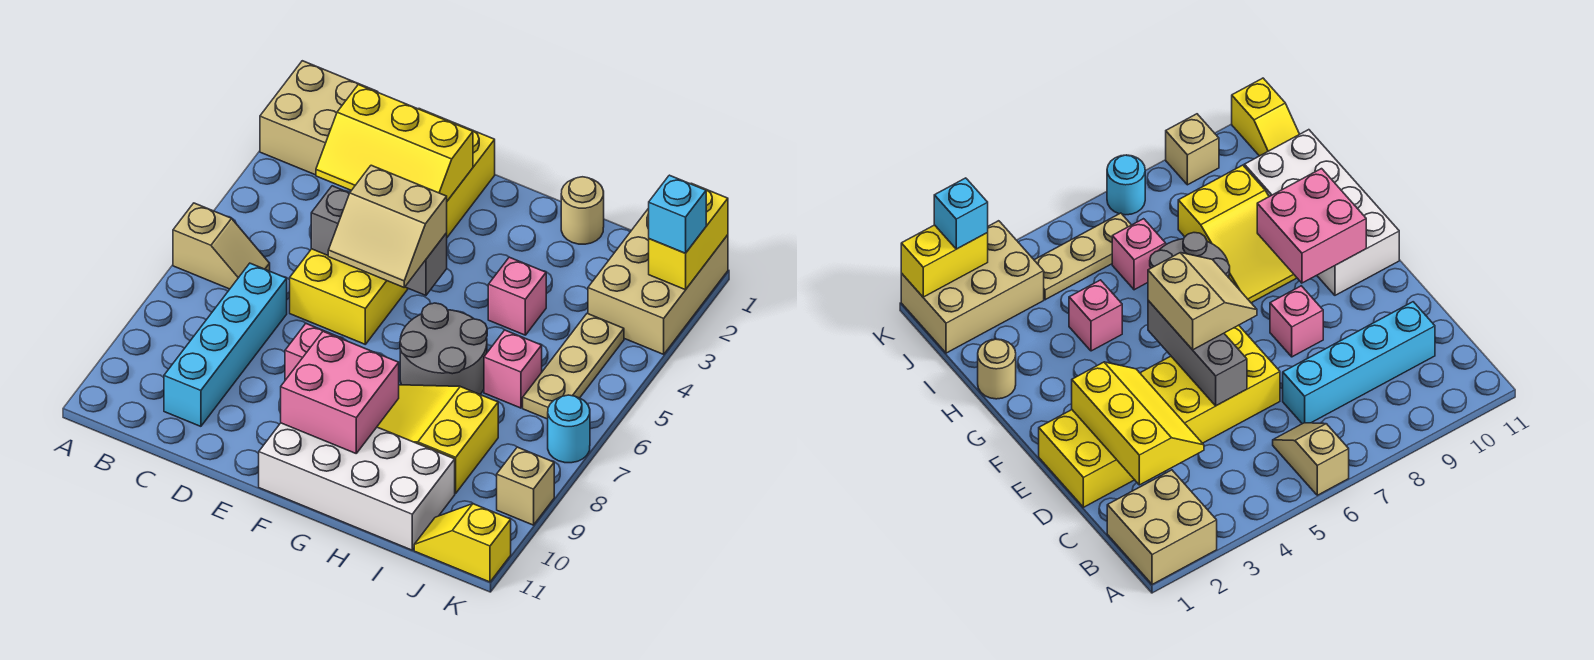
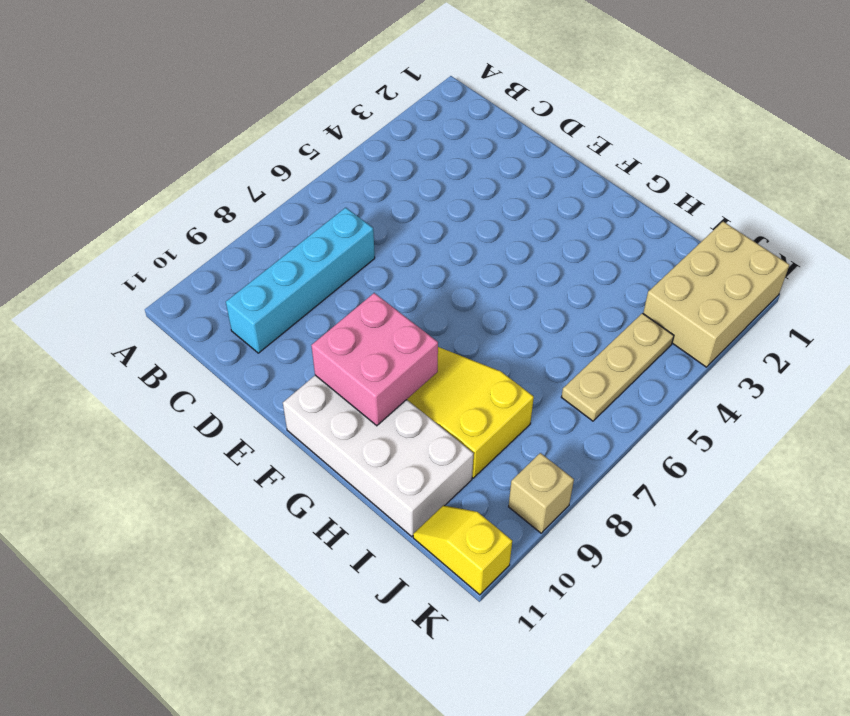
none -> tan 2x2 brick [260,61,378,175]
none -> tan 1x2 slope [173,203,270,289]
none -> yellow 2x6 brick [290,109,495,344]

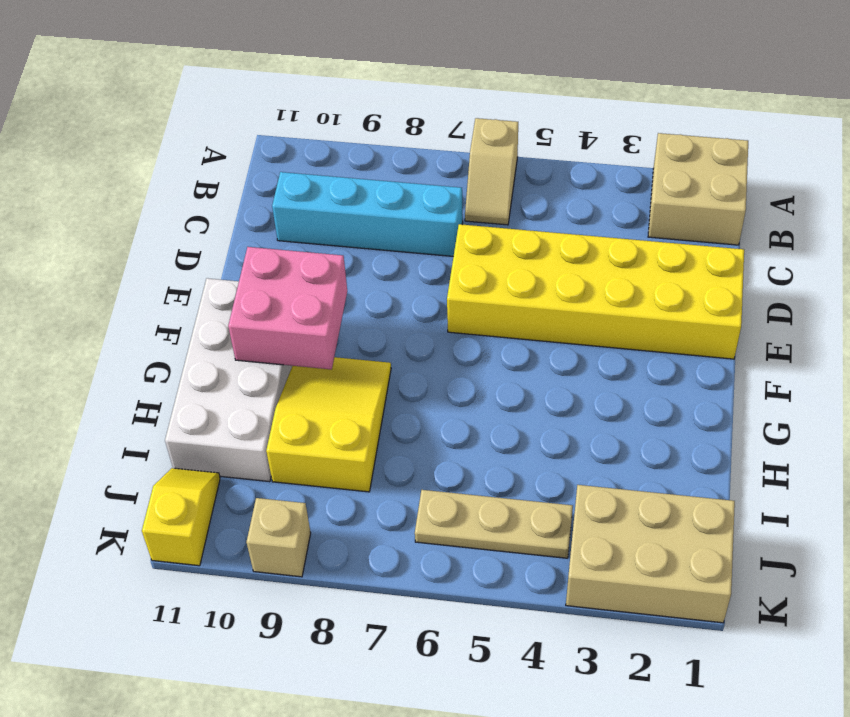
none -> pink 1x1 brick [285,324,342,380]
none -> grey 2x2 round brick [400,303,487,394]
none -> tan 1x1 round brick [561,177,604,244]

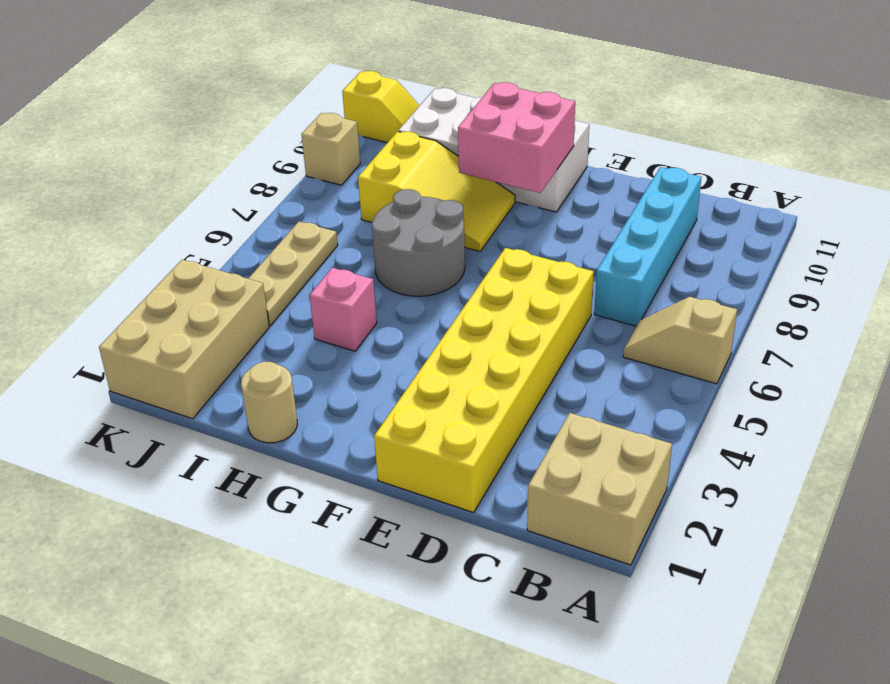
none -> pink 1x1 brick [285,324,342,380]
none -> pink 1x1 brick [484,330,542,408]
none -> cyan 1x1 round brick [548,395,590,463]

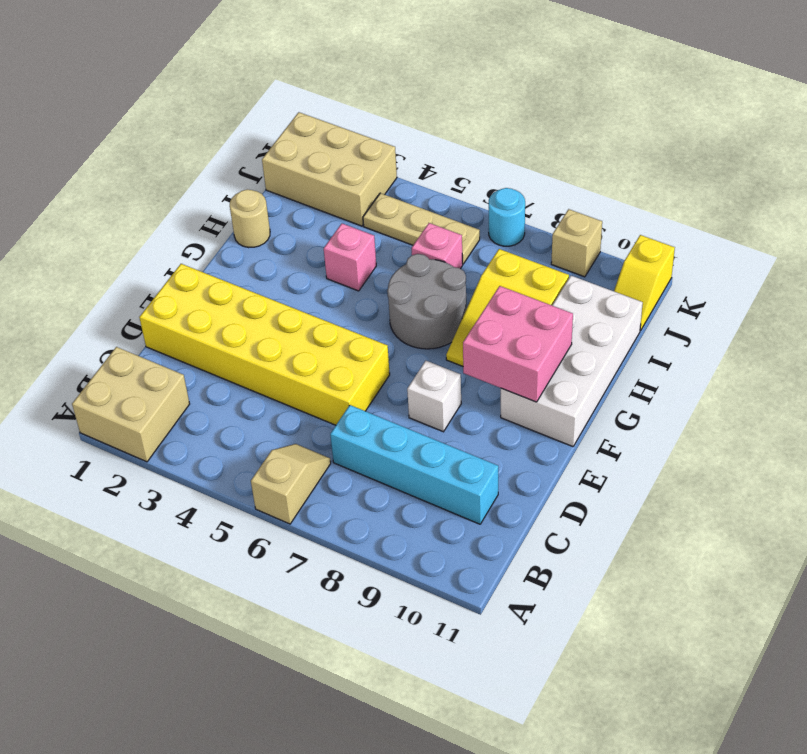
white 1x1 brick [407,361,461,432] -> pink 1x1 brick [285,324,342,380]
none -> yellow 2x3 slope [316,85,473,201]
none -> grey 1x3 brick [311,186,447,295]
none -> yellow 1x2 brick [649,183,728,290]

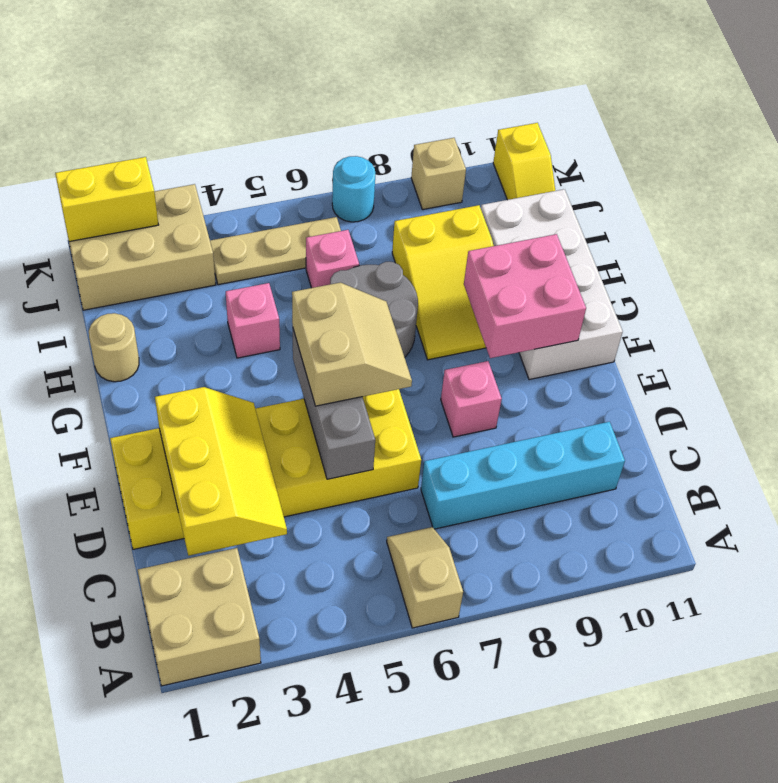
none -> cyan 1x1 brick [649,175,706,253]

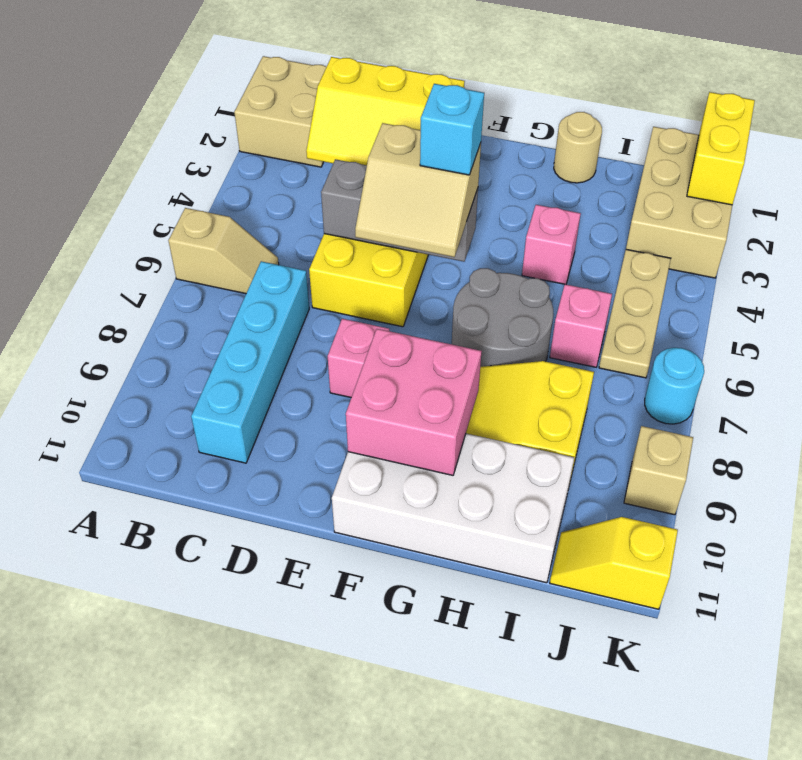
cyan 1x1 brick [420,84,484,175] -> cyan 1x1 brick moved to [649,175,706,253]

